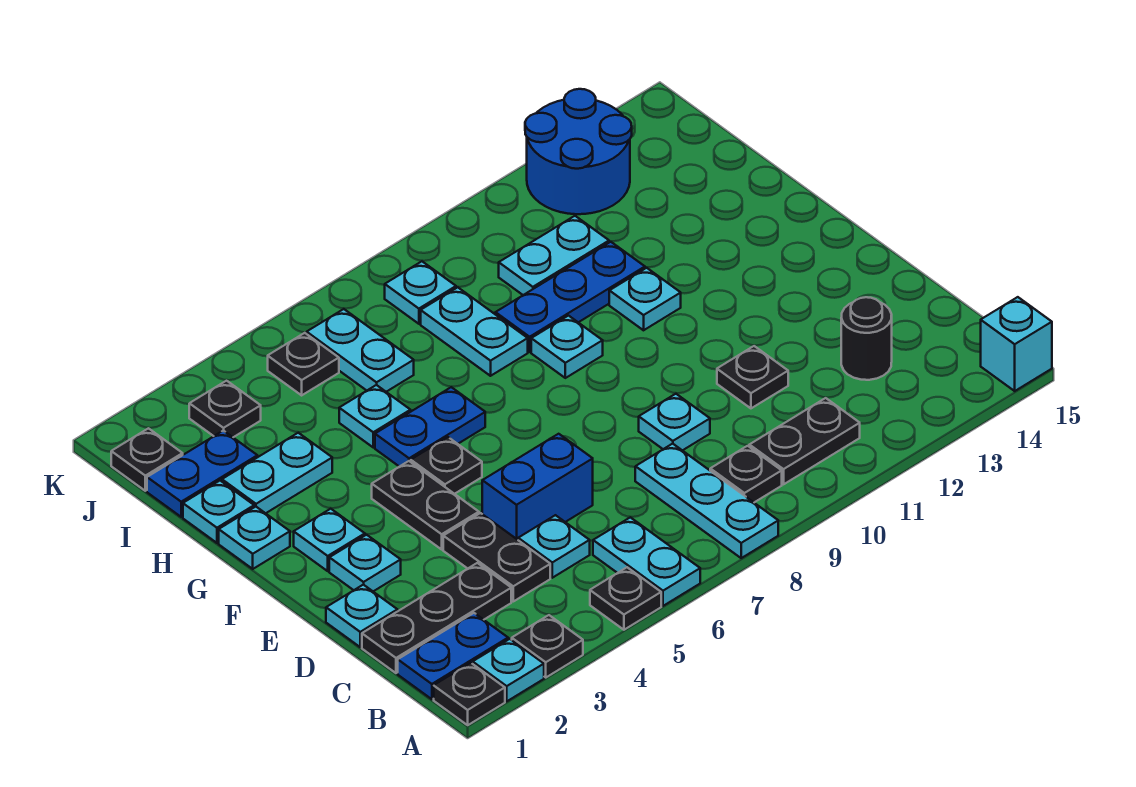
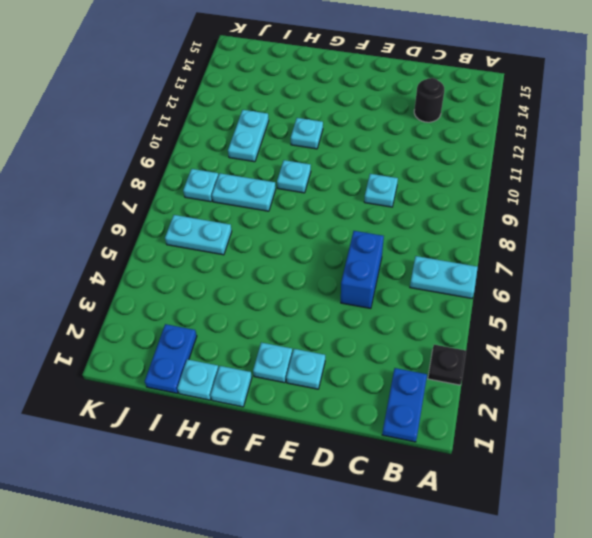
none -> black 1x1 plate [434,663,505,725]
none -> cyan 1x1 plate [473,639,544,701]
none -> black 1x1 plate [590,567,661,630]
none -> cyan 1x3 plate [635,444,778,558]

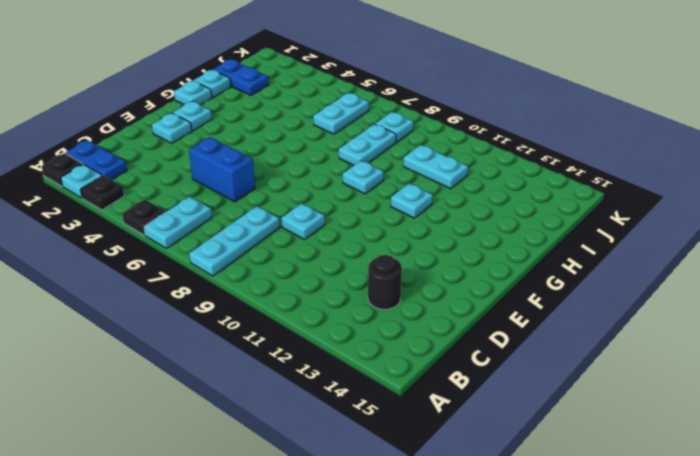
none -> cyan 1x1 brick [981,297,1052,391]
none -> black 1x1 plate [710,446,782,502]
none -> black 1x2 plate [749,398,860,484]
none -> black 1x3 plate [362,563,511,673]

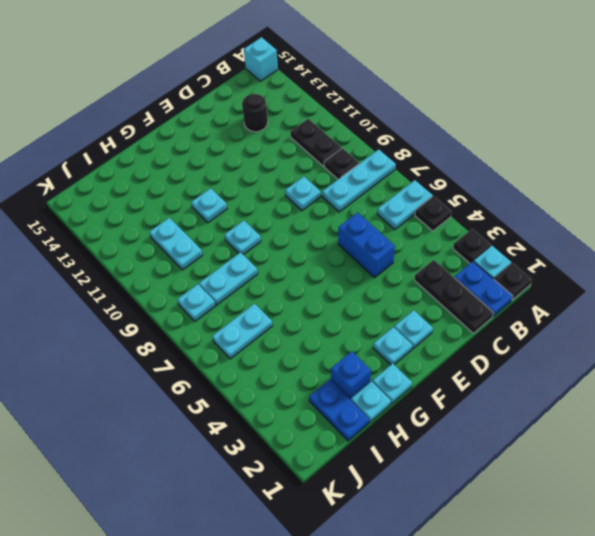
blue 1x1 brick [331,351,371,400] -> cyan 1x2 plate [222,433,332,513]
none -> black 1x2 plate [443,513,550,601]
none -> cyan 1x1 plate [518,515,590,578]
none -> cyan 1x1 plate [326,585,397,647]
none -> black 1x1 plate [717,346,788,408]

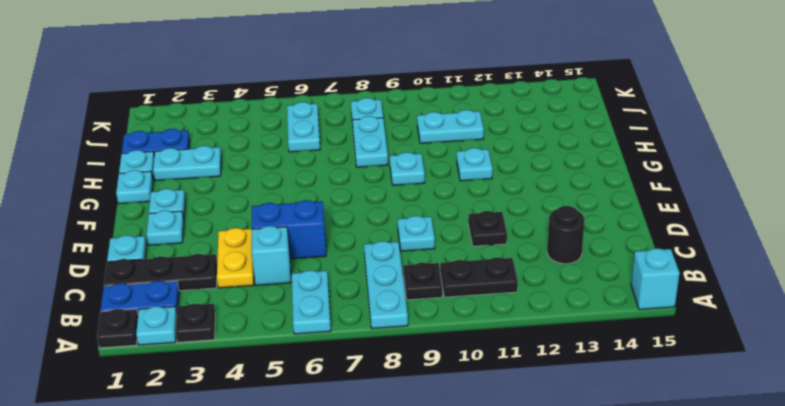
yellow 1x2 plate [217,228,254,288] -> black 1x2 plate [443,513,550,601]
cyan 1x1 brick [252,226,291,285] -> cyan 1x1 plate [518,515,590,578]
none -> black 1x1 plate [590,567,661,630]
none -> black 1x2 plate [372,461,479,549]
none -> black 1x1 plate [411,437,482,494]
none -> blue 1x2 plate [375,387,485,467]

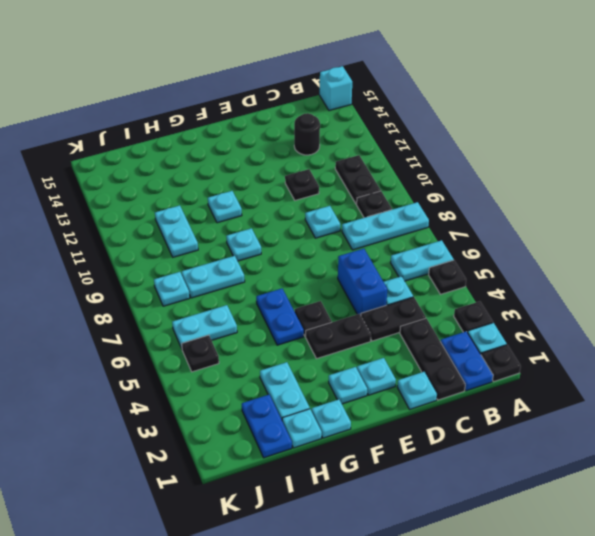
none -> cyan 1x1 plate [339,385,410,447]
none -> blue 1x3 plate [495,242,645,352]
none -> black 1x1 plate [111,428,183,491]
none -> black 1x1 plate [189,381,261,437]

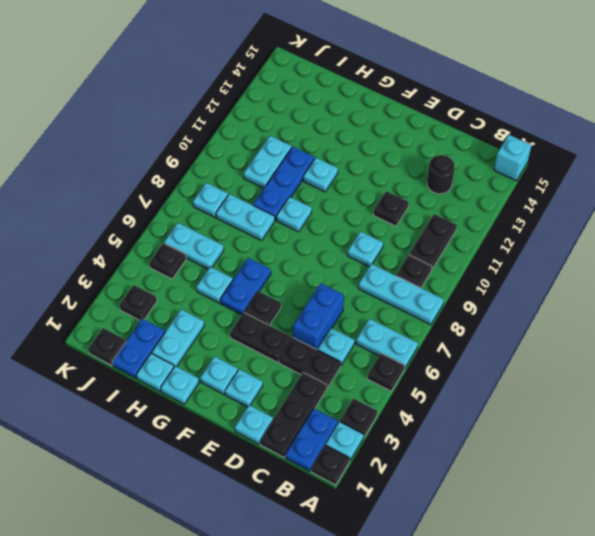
none -> blue 2x2 round brick [525,89,632,214]

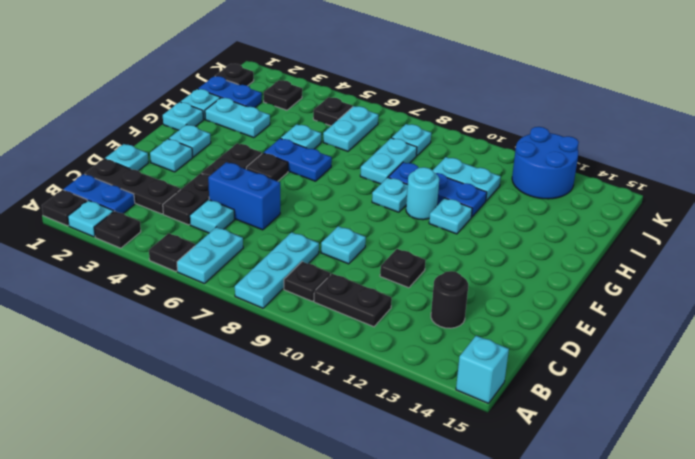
cyan 1x1 round brick [406,167,439,220] -> none

